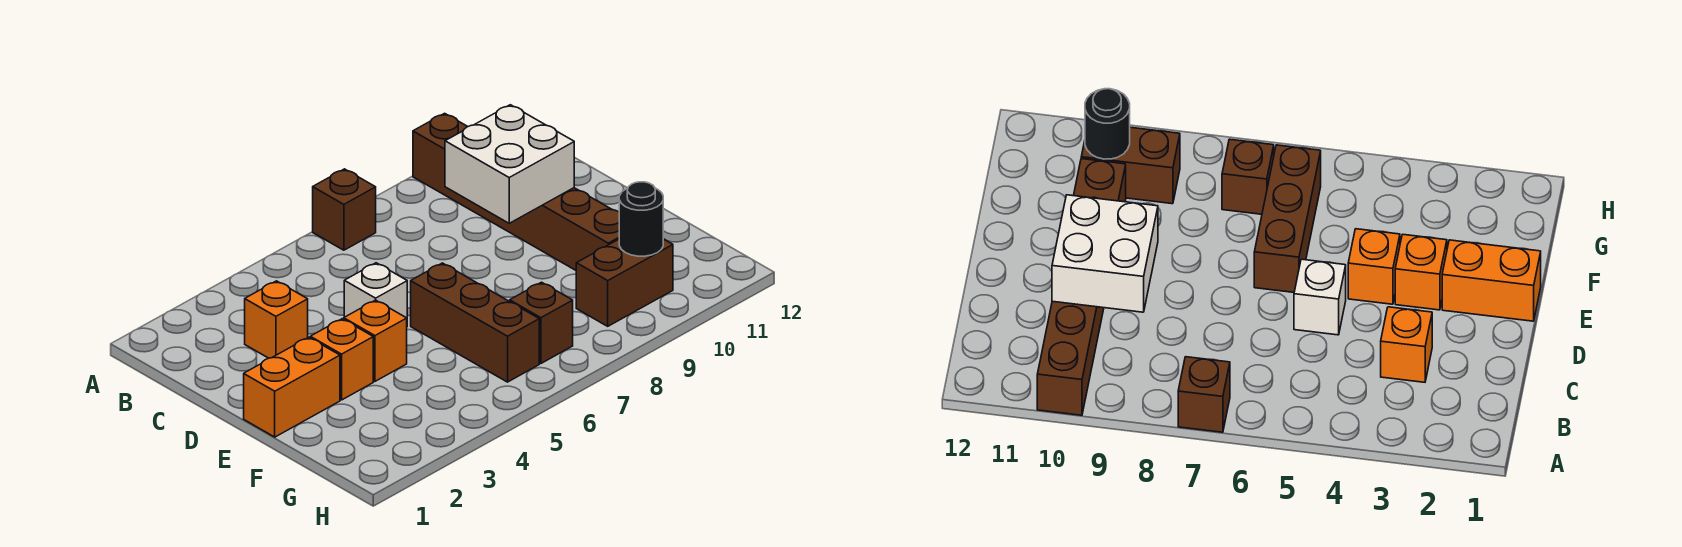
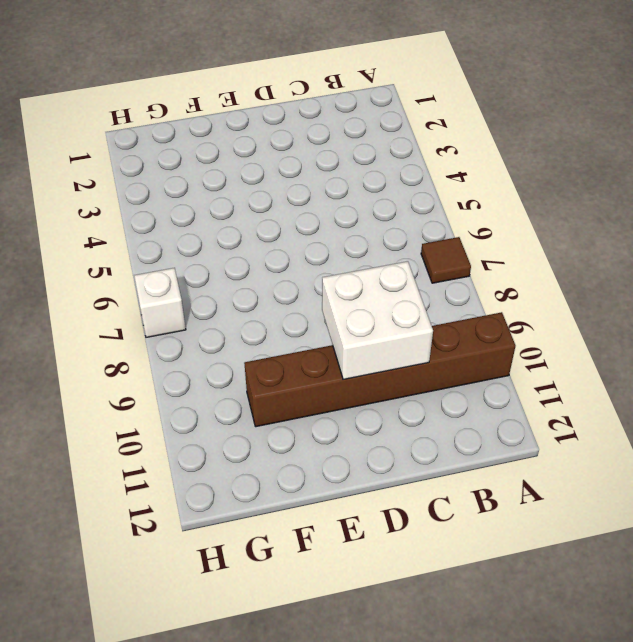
brown 1x1 tile [421,237,471,283] -> brown 1x1 brick [313,169,376,250]
white 1x1 brick [134,268,186,337] -> white 1x1 brick moved to [344,263,407,318]
none -> orange 1x1 brick [245,281,308,358]
none -> orange 1x2 brick [244,337,340,437]
none -> orange 1x1 brick [310,319,373,400]

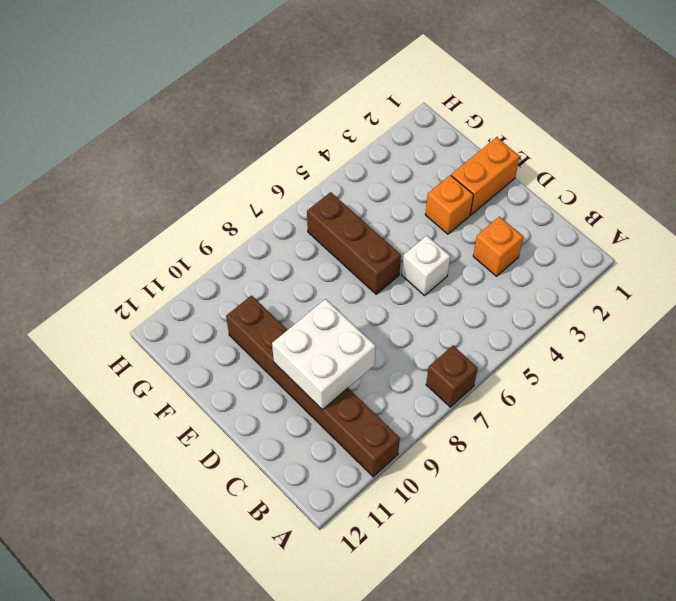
none -> orange 1x1 brick [344,300,407,381]
none -> brown 1x1 brick [510,282,573,363]
none -> brown 1x2 brick [576,239,673,326]

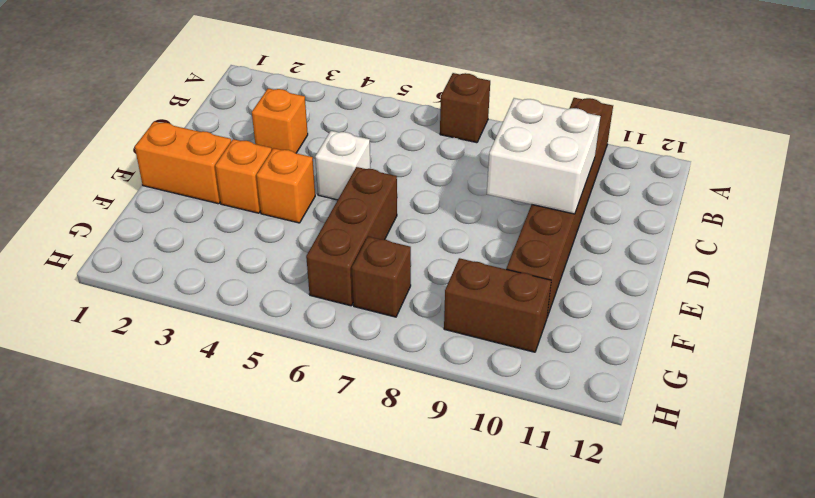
none -> black 1x1 round brick [619,182,663,256]

